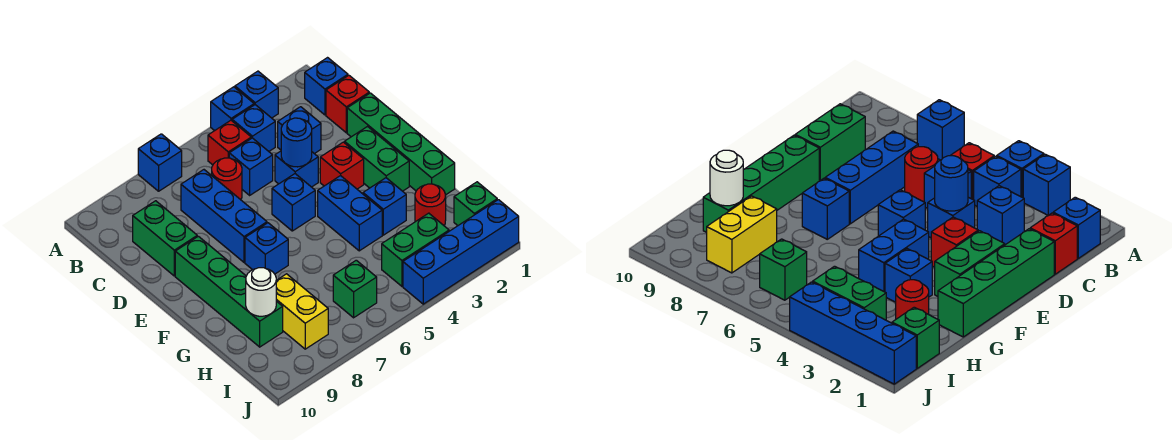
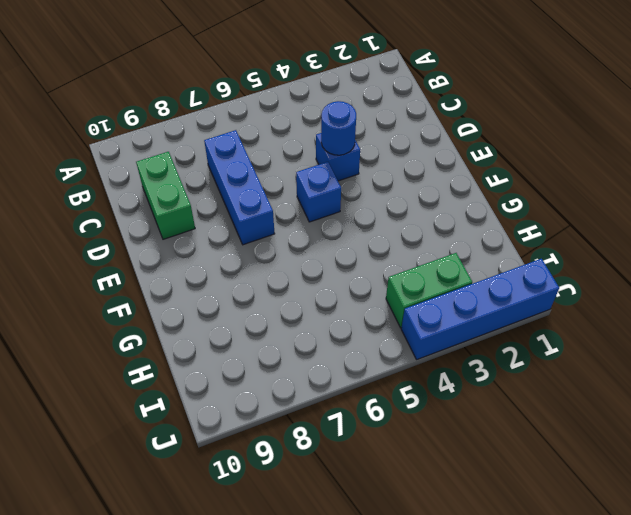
none -> blue 1x1 brick [235,71,278,118]
none -> blue 1x1 brick [211,87,254,131]
none -> blue 1x1 brick [138,134,182,191]

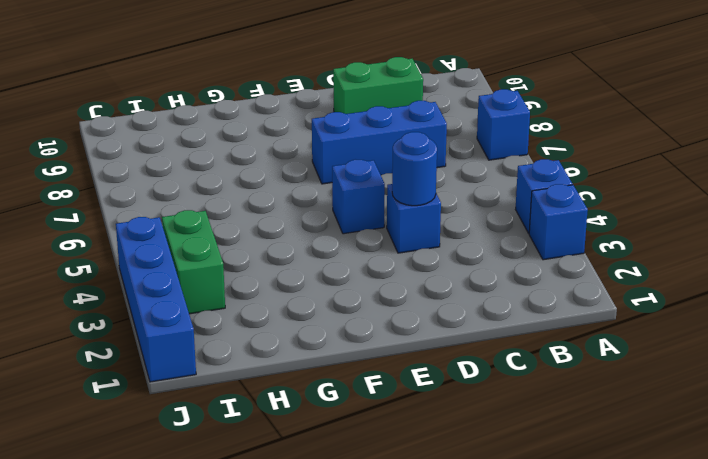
none -> blue 1x1 brick [305,58,348,115]
none -> blue 1x1 brick [232,105,275,151]
none -> red 1x1 brick [208,120,251,165]

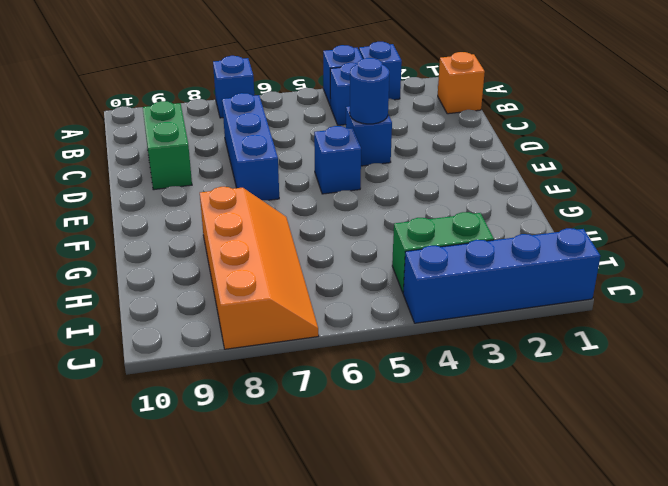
orange 1x1 brick [438,52,485,114] -> blue 1x1 brick [305,58,348,115]
orange 2x4 slope [200,187,319,349] -> yellow 1x2 brick [276,274,328,349]
none -> red 1x1 brick [208,120,251,165]
none -> red 1x1 brick [326,75,369,133]
none -> blue 1x1 brick [278,107,321,154]

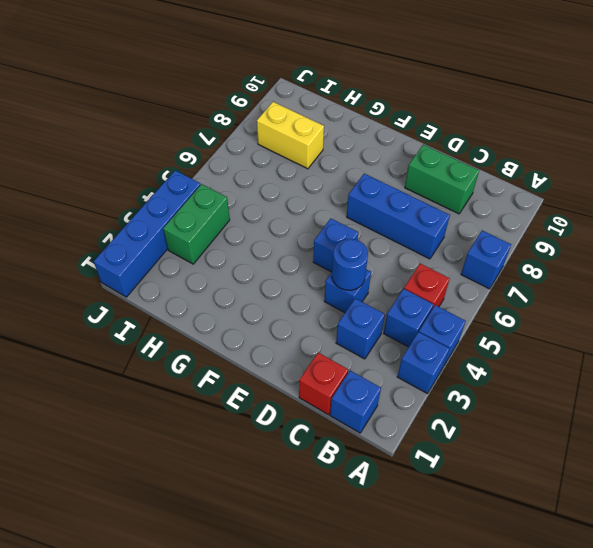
none -> blue 1x1 brick [229,138,273,195]
none -> red 1x1 round brick [212,158,242,200]
none -> green 1x4 brick [347,93,455,194]

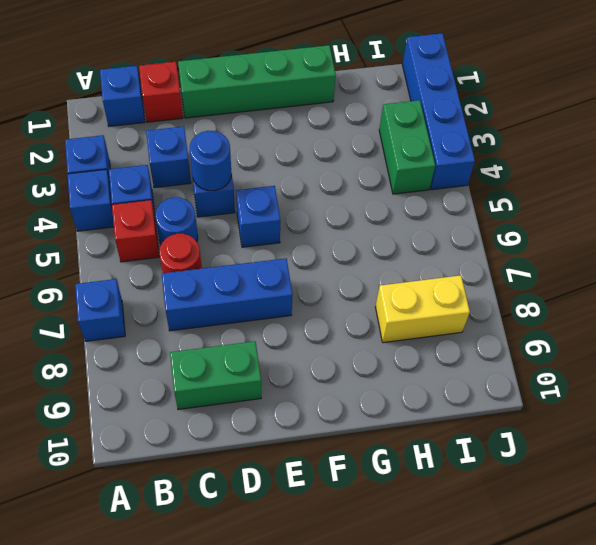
blue 1x1 round brick [155,197,198,244] -> blue 1x1 brick [229,138,273,195]
none -> green 1x2 brick [345,127,409,191]
none -> red 1x1 brick [320,142,364,189]
none -> green 1x4 brick [175,236,283,347]

